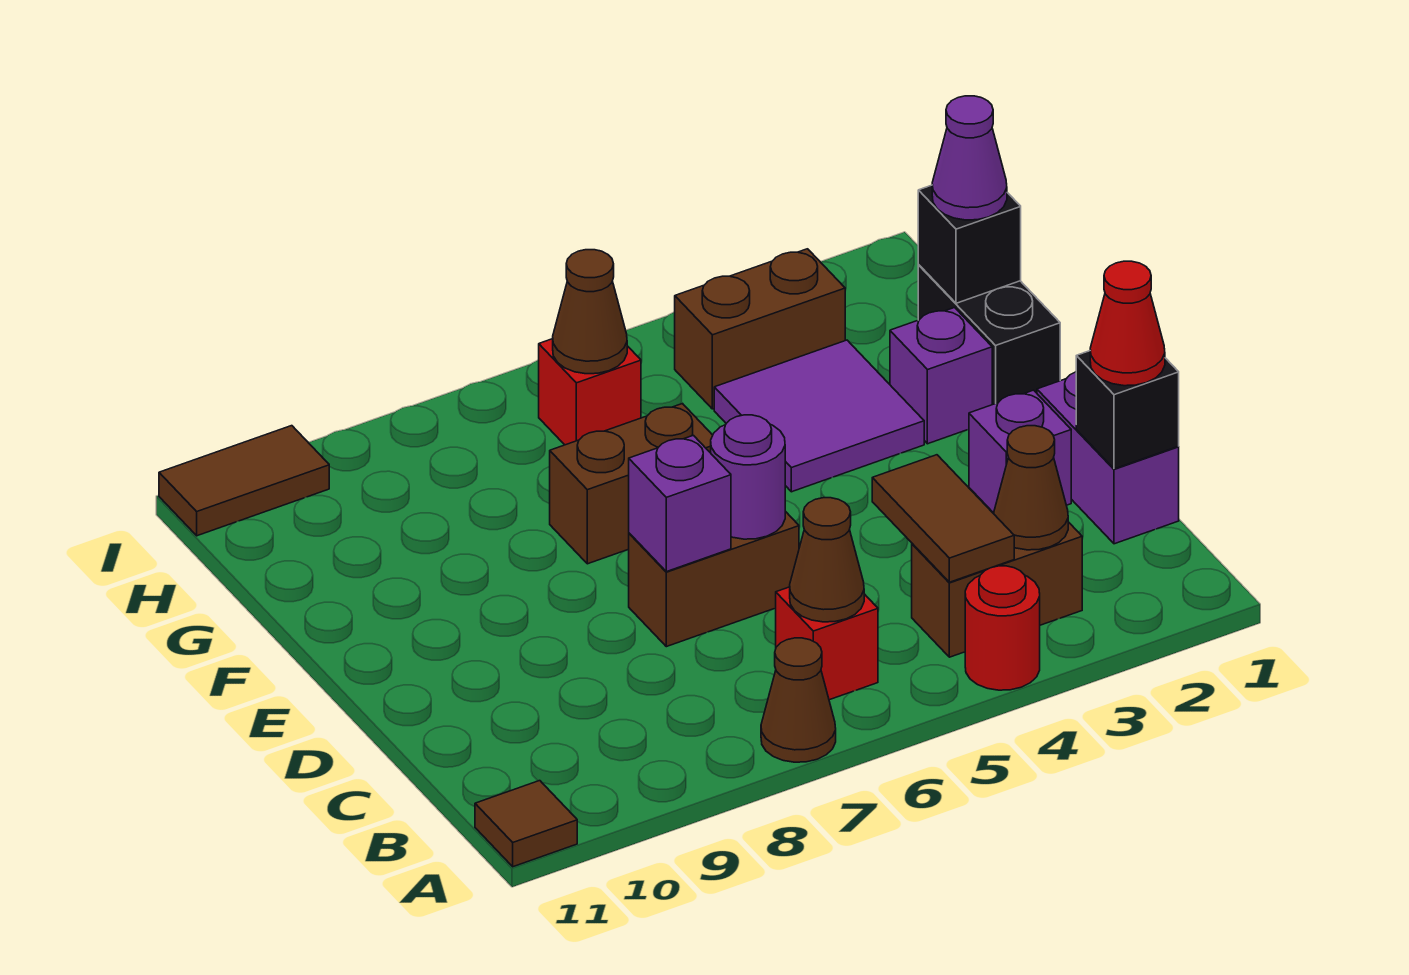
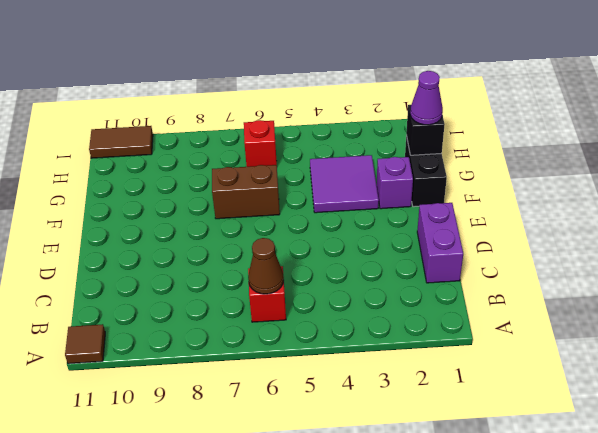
none -> red 1x1 round brick [965,566,1040,690]
none -> brown 1x1 cone [761,638,836,762]
none -> brown 1x2 brick [912,522,1082,657]

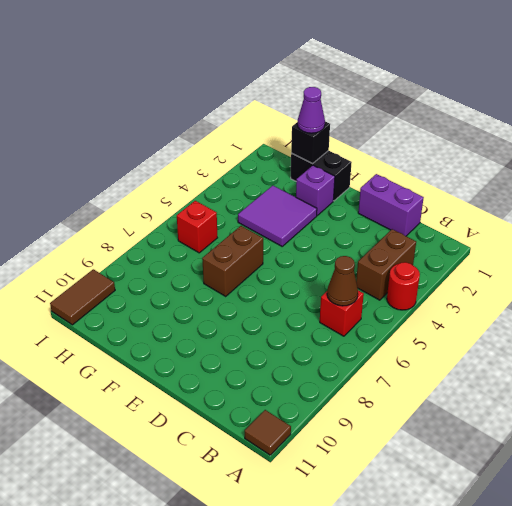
none -> brown 1x1 cone [761,638,836,762]
none -> purple 1x1 brick [969,390,1071,513]
none -> brown 1x2 brick [629,511,799,647]

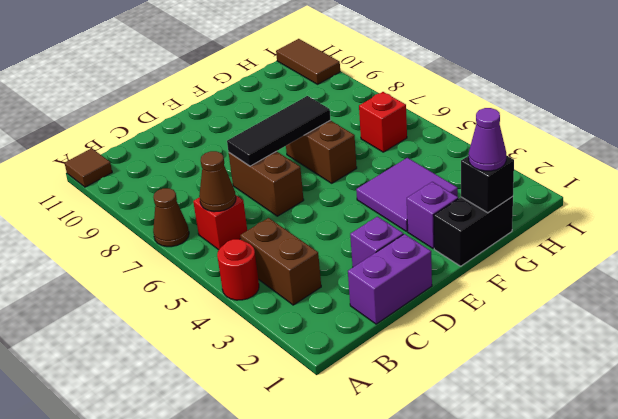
black 1x3 tile [227,96,331,166] -> purple 1x1 brick [629,435,731,572]
none -> brown 1x2 brick [675,249,845,409]
none -> brown 1x1 cone [994,426,1068,550]
none -> brown 1x2 tile [872,455,1014,582]

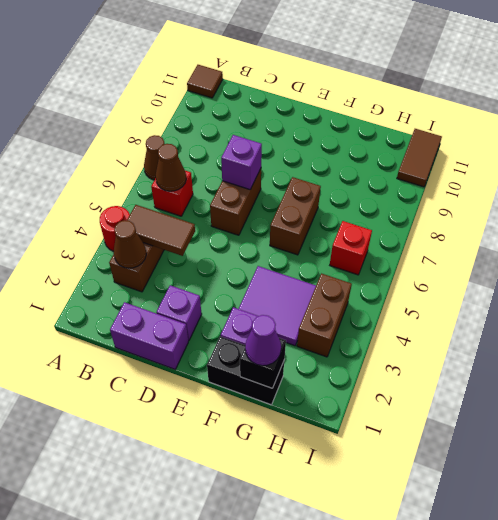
none -> black 1x1 brick [1076,351,1179,469]
none -> purple 1x1 round brick [711,415,785,539]
none -> brown 1x1 cone [553,250,627,374]

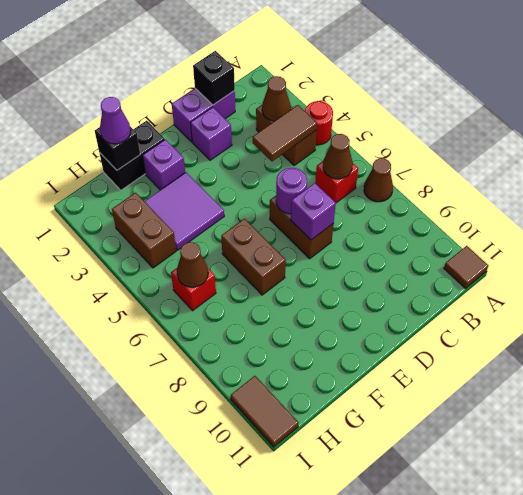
none -> red 1x1 cone [1090,261,1165,386]

